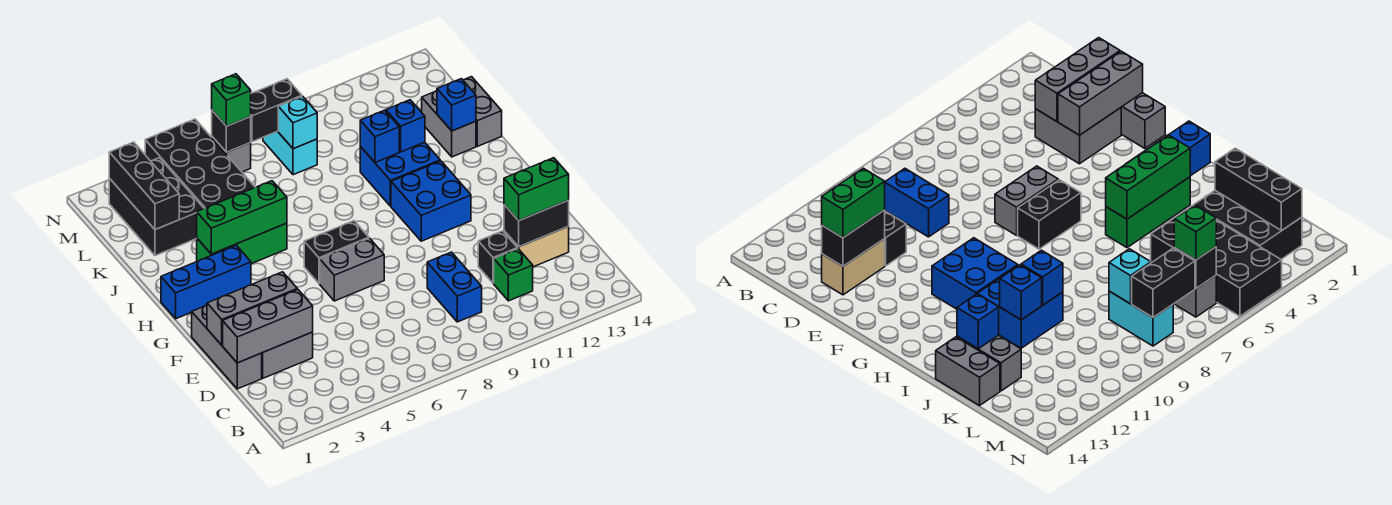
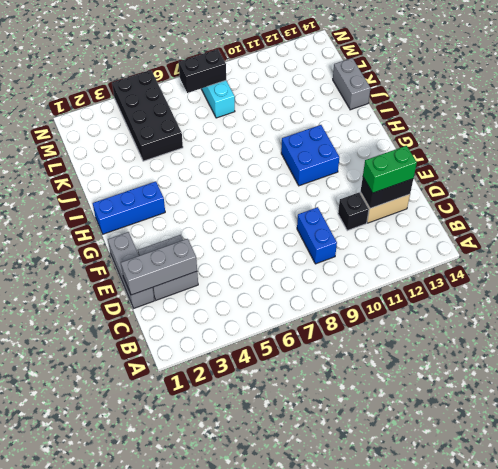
none -> green 1x1 brick [494,249,533,301]
none -> grey 1x2 brick [320,238,384,301]
none -> black 1x2 brick [304,221,369,283]
none -> green 1x3 brick [197,223,287,264]

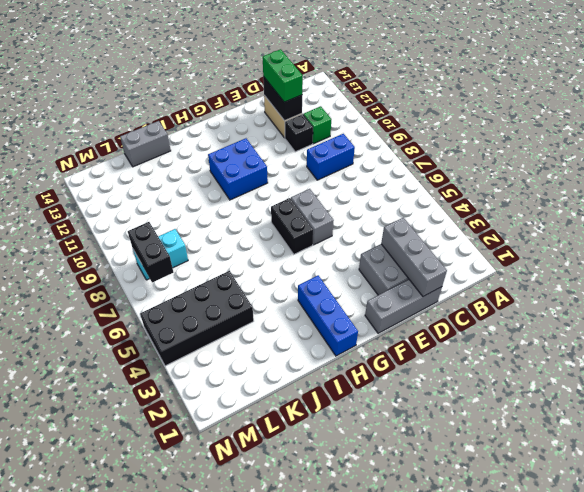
none -> green 1x3 brick [197,223,287,264]
none -> blue 2x2 brick [360,142,440,206]
none -> grey 1x2 brick [422,91,476,157]
none -> black 2x3 brick [109,158,204,256]

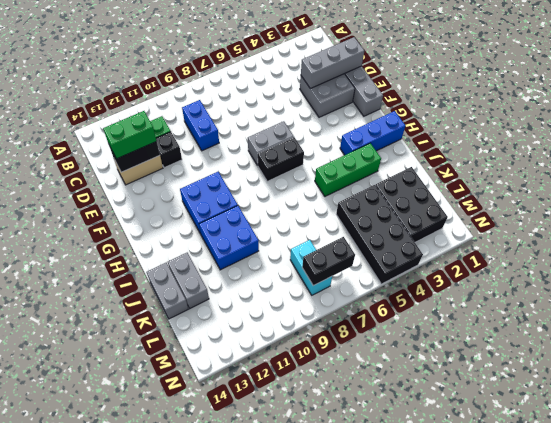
none -> grey 1x1 brick [212,137,251,172]
none -> grey 1x3 brick [207,272,297,345]
none -> green 1x3 brick [197,181,287,254]
none -> blue 1x1 brick [360,110,399,163]

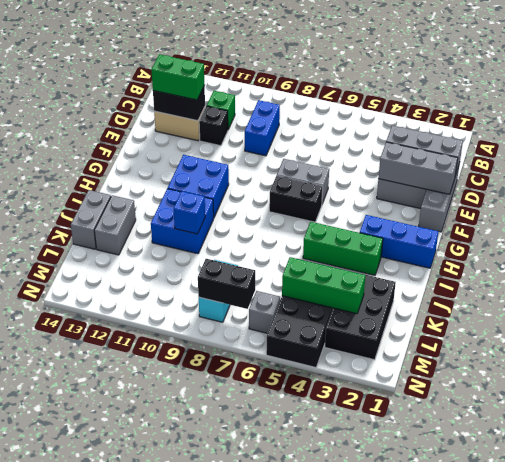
green 1x3 brick [282,257,365,314] -> green 1x3 brick moved to [197,181,287,254]
none -> blue 1x1 brick [386,100,425,152]
none -> blue 1x1 brick [437,79,476,131]
none -> black 1x3 brick [109,142,179,230]
none -> cyan 1x1 brick [278,96,317,149]

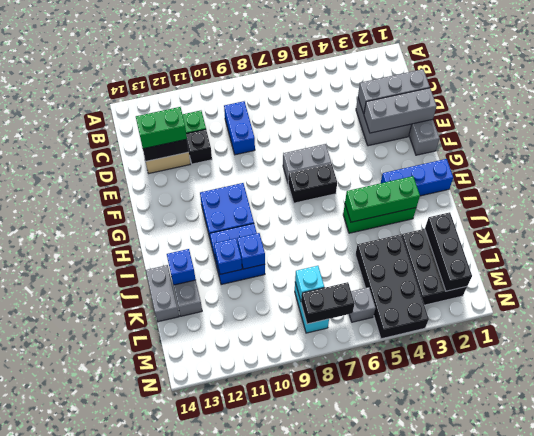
none -> black 1x1 brick [212,110,251,152]
none -> green 1x1 brick [212,74,251,126]

